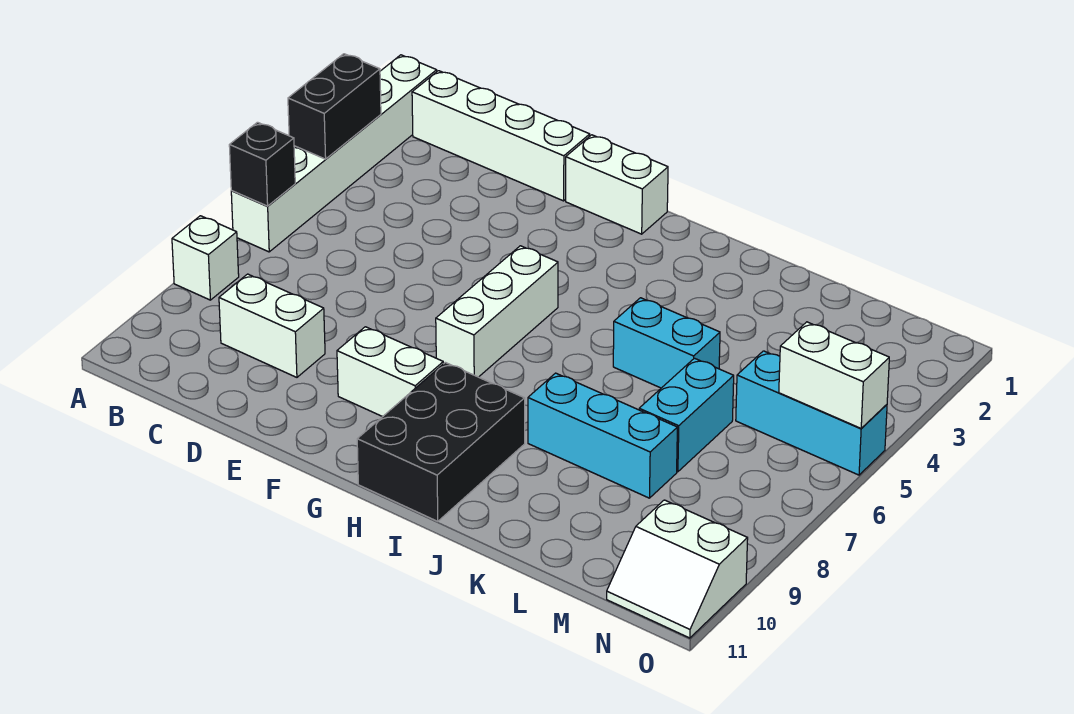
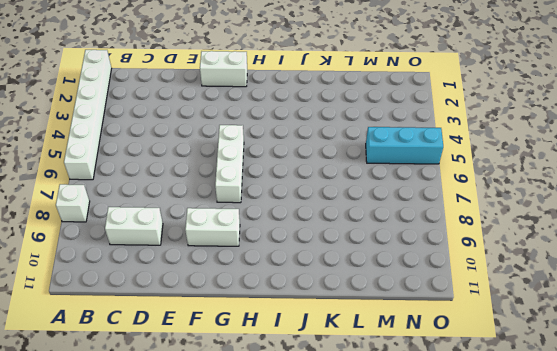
none -> white 1x4 brick [412,71,590,201]
none -> black 2x3 brick [357,362,525,521]
none -> cyan 1x2 brick [613,298,720,388]

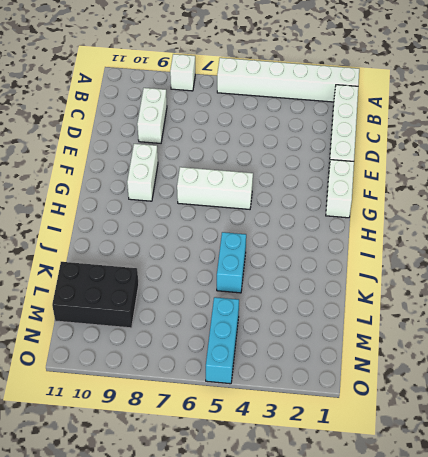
black 2x3 brick [52,262,139,328] -> black 2x3 brick moved to [357,362,525,521]
none -> cyan 1x3 brick [528,373,677,498]
none -> cyan 1x2 brick [639,358,734,472]
none -> white 2x2 slope [607,500,748,638]

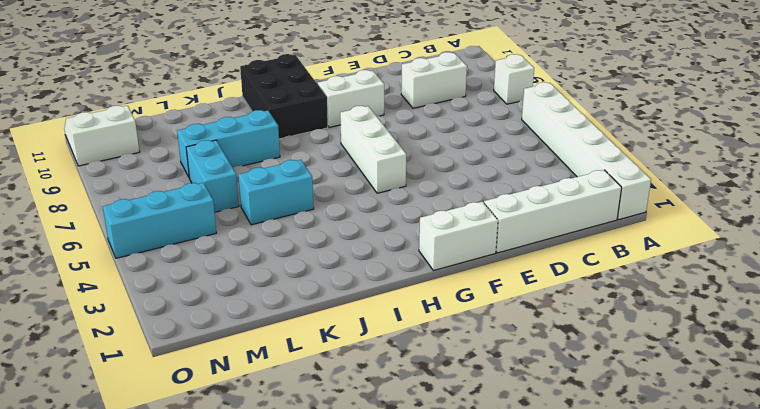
none -> black 1x2 brick [288,54,381,159]
none -> black 1x1 brick [229,122,295,206]
none -> white 1x2 brick [779,322,889,428]

